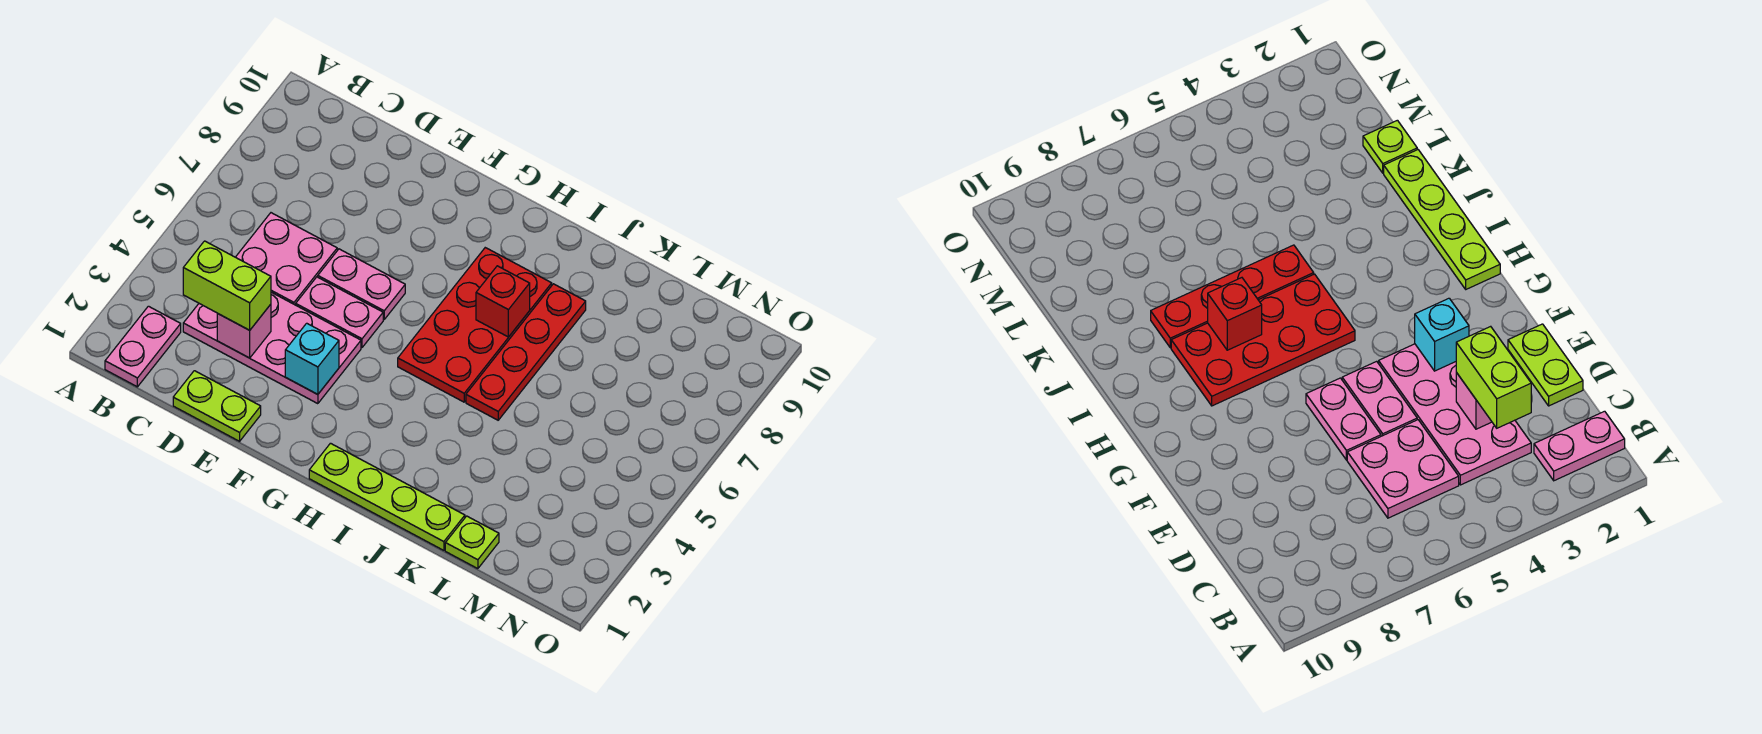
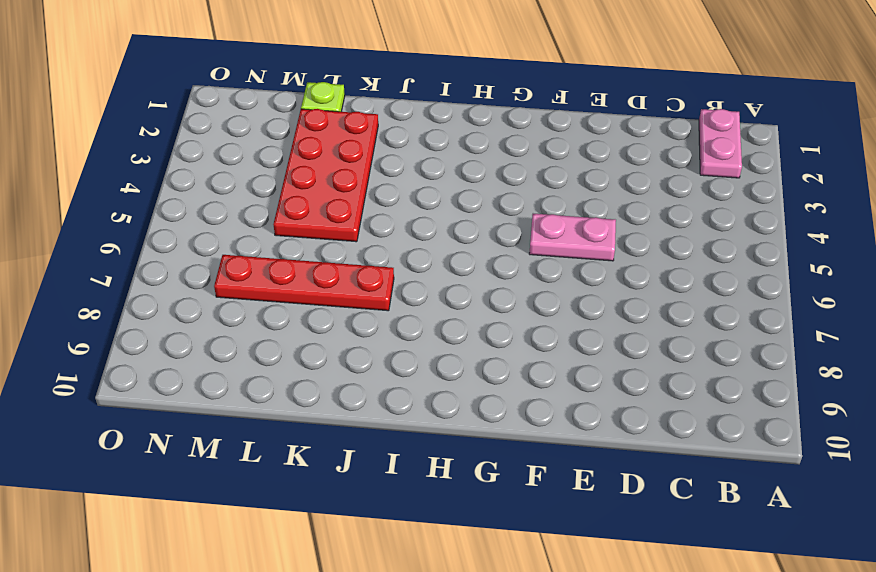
red 1x4 plate [214,255,394,311] -> red 1x4 plate turned to [466,284,586,420]
red 2x4 plate [273,109,378,242] -> red 2x4 plate moved to [398,248,552,402]
none -> pink 2x4 plate [183,292,361,404]
none -> pink 2x2 plate [236,213,337,305]
none -> lime 1x2 plate [173,371,261,441]

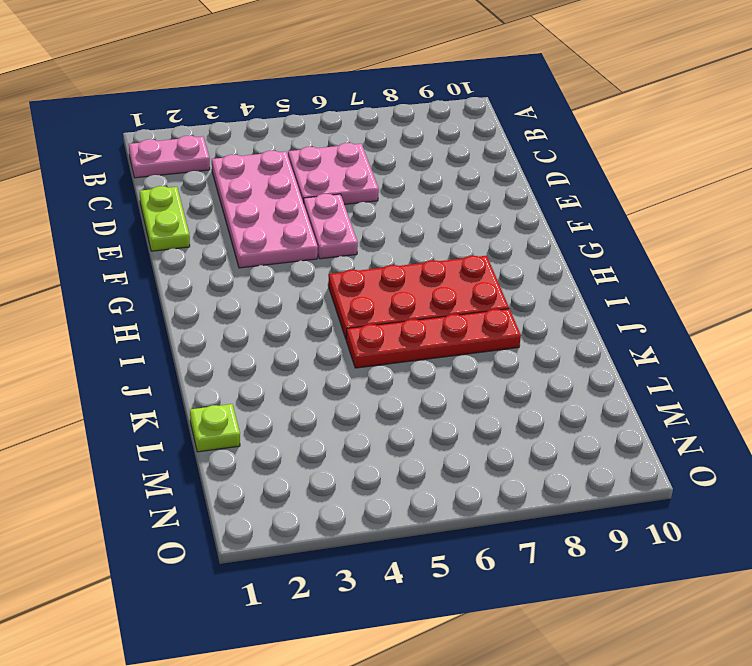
none -> pink 1x2 plate [318,249,405,319]
none -> lime 1x4 plate [309,443,465,550]
none -> pink 1x1 brick [217,304,271,358]

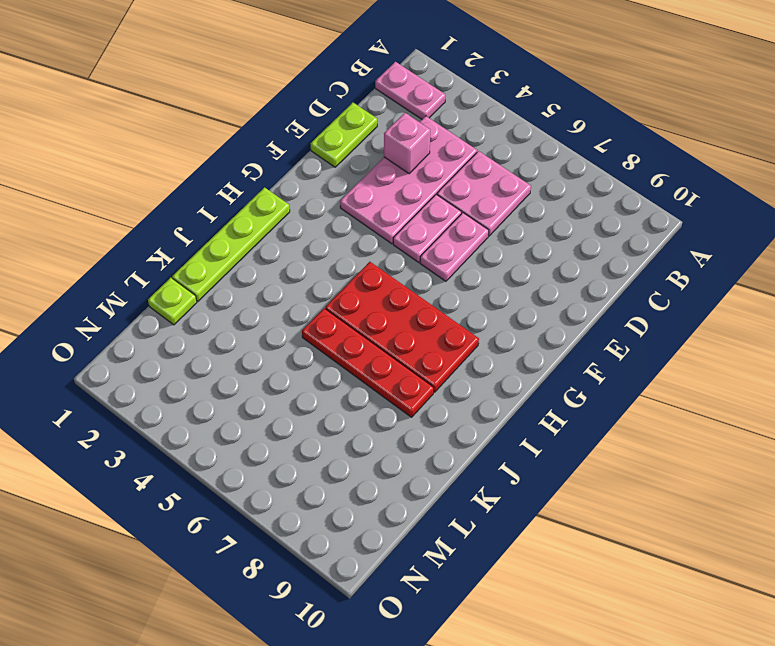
none -> cyan 1x1 brick [285,323,339,394]
none -> red 1x1 brick [476,266,530,337]
none -> lime 1x2 brick [183,241,271,330]

